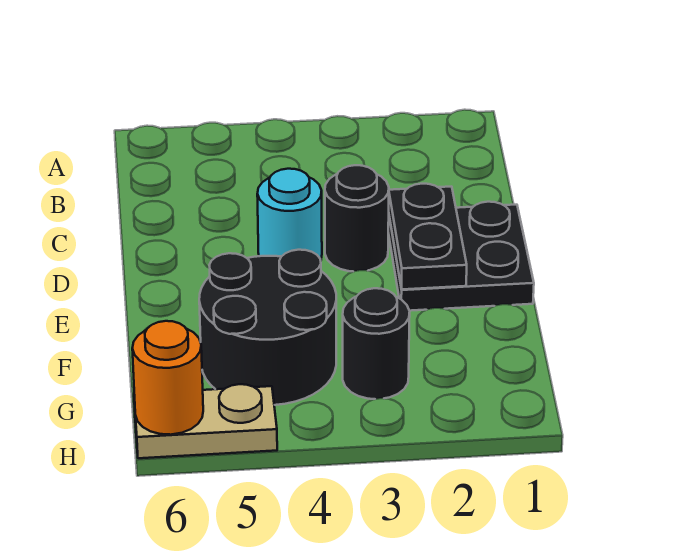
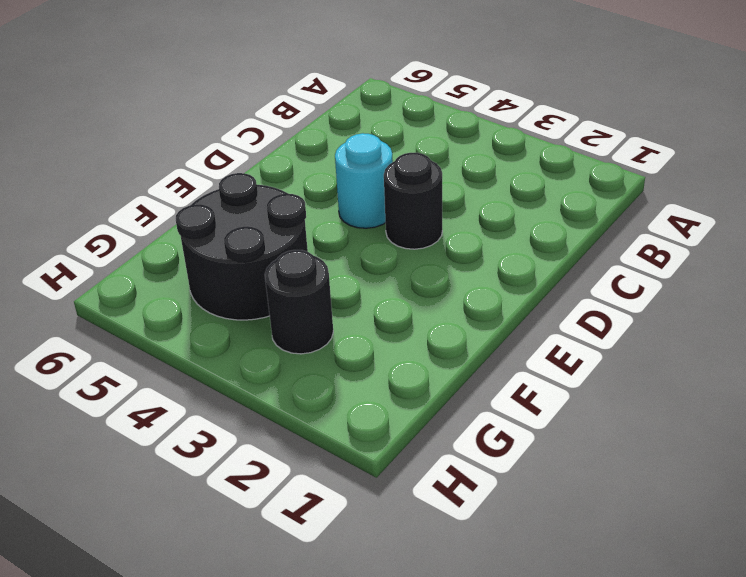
none -> black 2x2 plate [388,202,534,311]
none -> tan 1x2 plate [134,384,277,458]

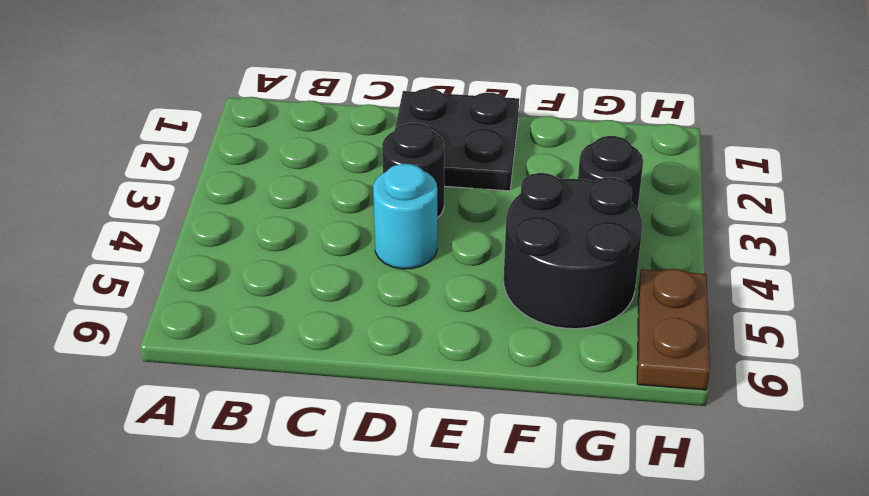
brown 1x2 plate [637,269,710,390] -> tan 1x2 plate [134,384,277,458]
none -> black 1x2 plate [389,184,467,289]
none -> orange 1x1 round brick [132,321,203,435]

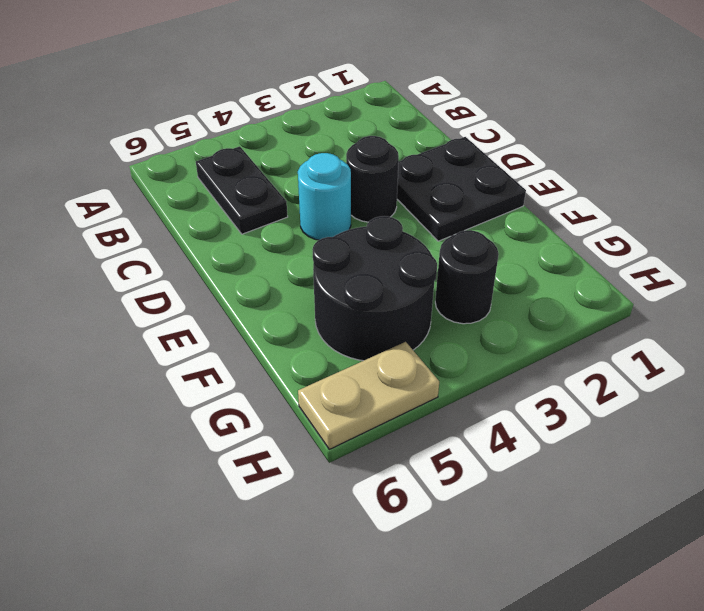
black 1x2 plate [196,146,288,234] -> black 1x2 plate moved to [389,184,467,289]
none -> orange 1x1 round brick [132,321,203,435]

